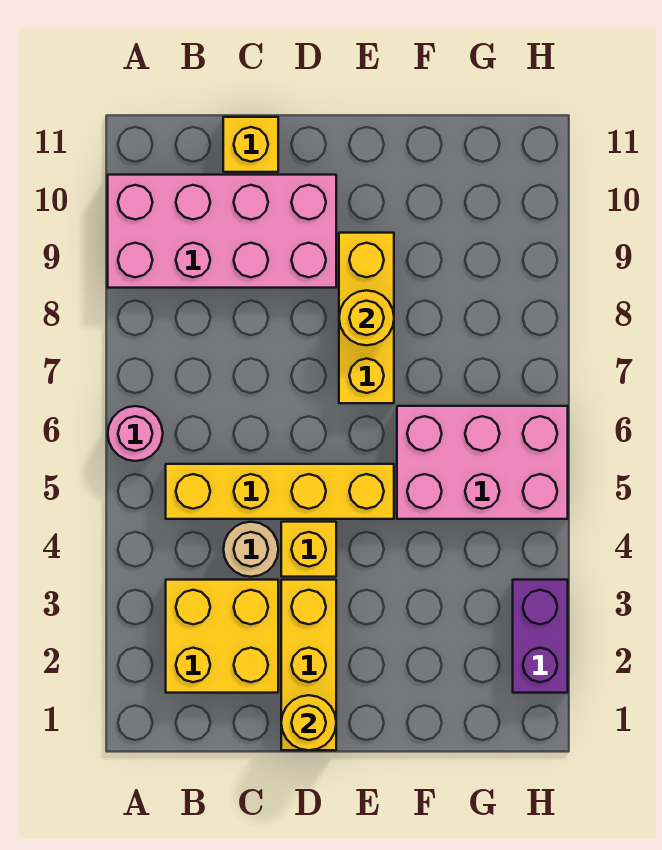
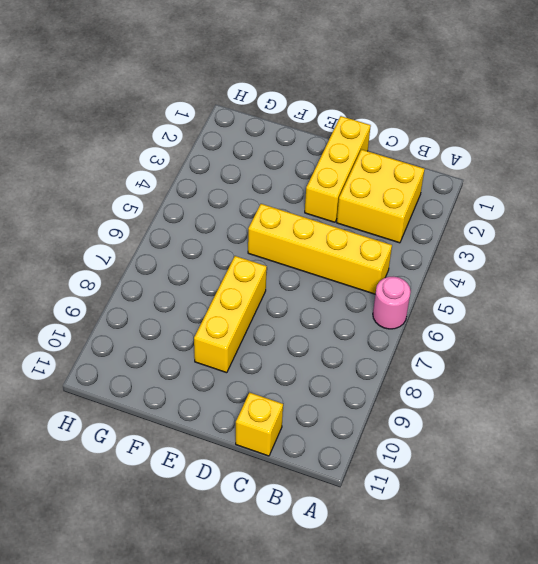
none -> pink 2x4 brick [108,175,336,288]
none -> tan 1x1 round brick [223,522,278,577]
none -> yellow 1x1 brick [281,522,336,577]

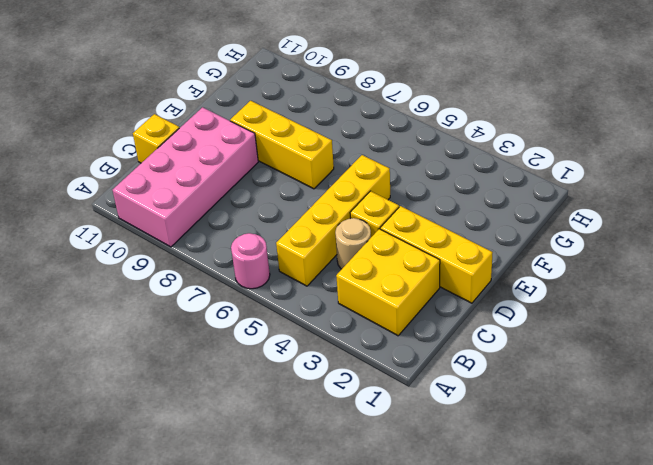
none -> pink 2x3 brick [397,406,568,519]
none -> purple 1x2 brick [513,580,568,693]
none -> yellow 1x1 round brick [281,695,336,750]

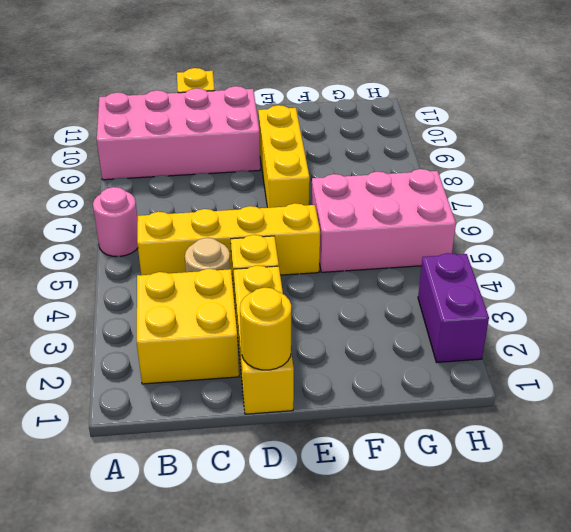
none -> yellow 1x1 round brick [339,290,394,345]

